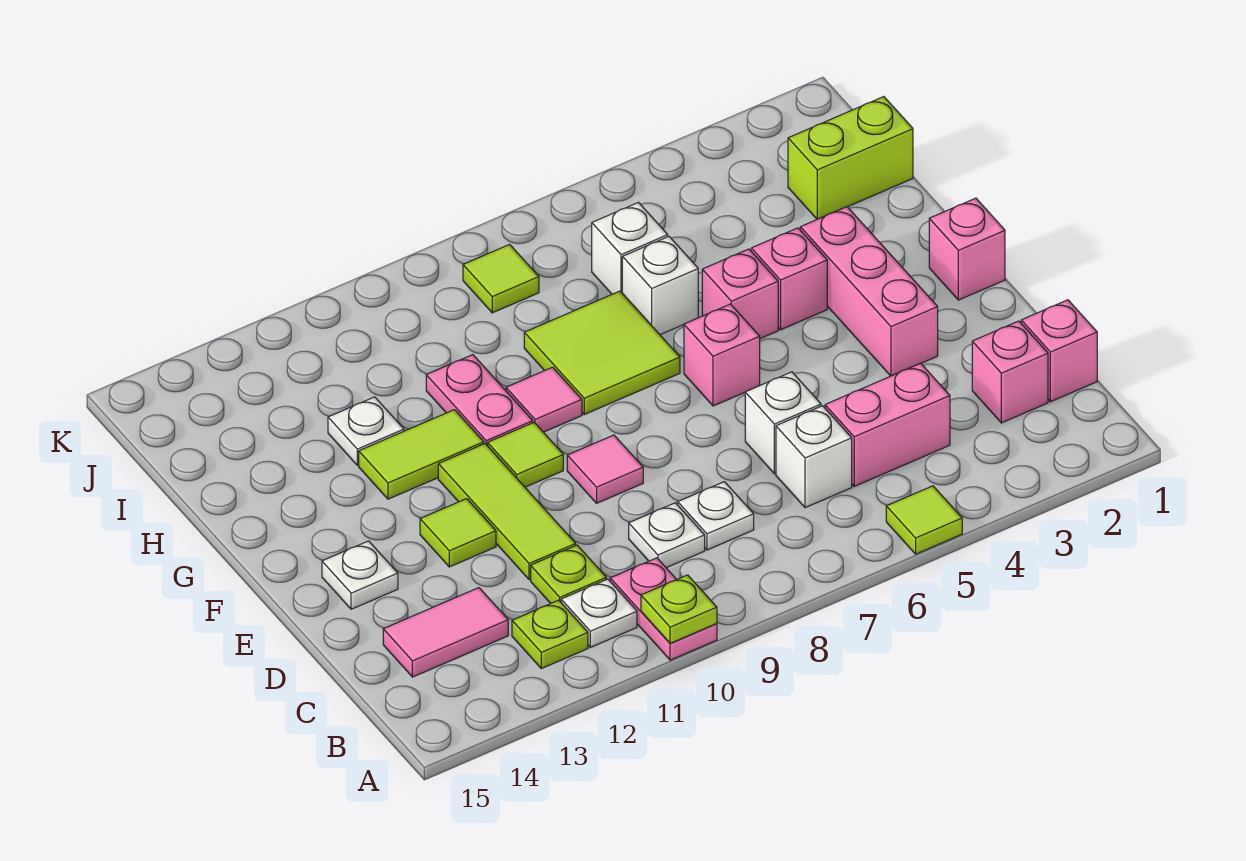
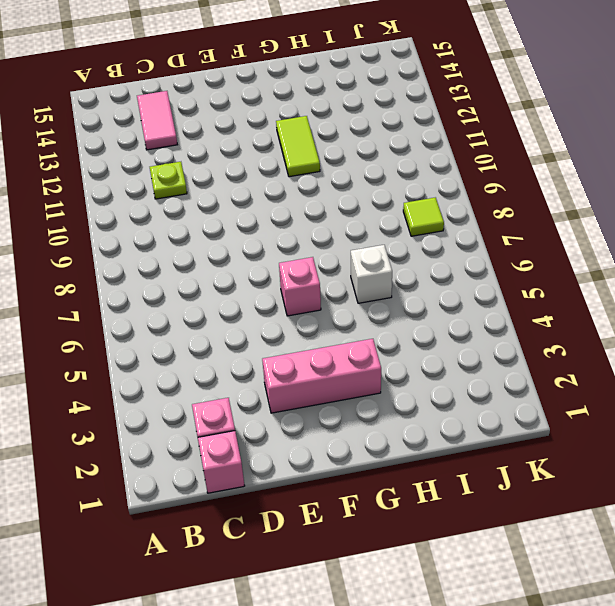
none -> lime 1x1 tile [886,486,962,554]
none -> pink 1x2 plate [610,558,717,660]
none -> white 1x1 plate [561,579,637,647]
none -> lime 1x1 plate [512,600,588,669]

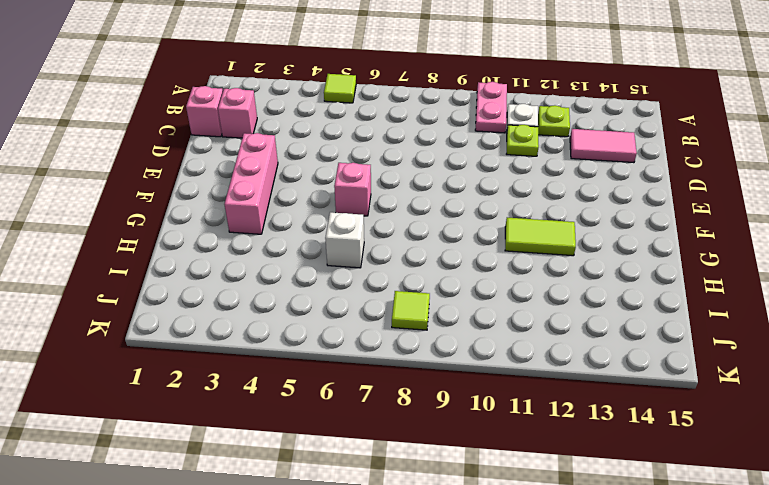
none -> pink 1x2 brick [825,363,950,486]
none -> white 1x1 brick [776,406,852,508]
none -> white 1x1 plate [678,482,754,550]
none -> white 1x1 plate [629,503,705,568]

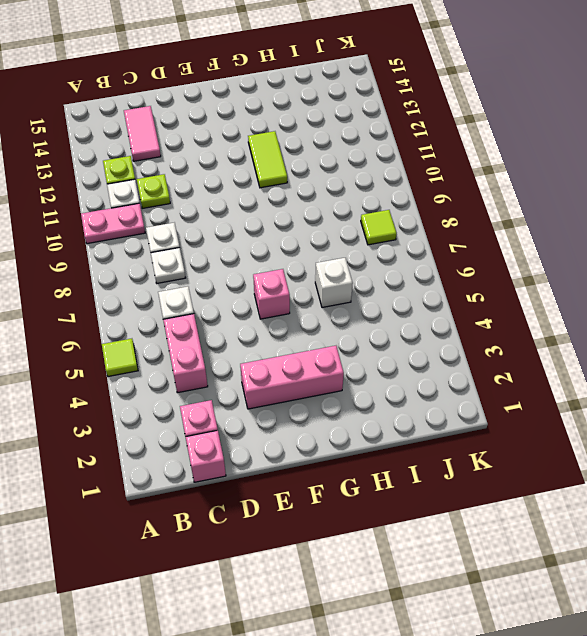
none -> white 1x1 brick [745,372,821,474]
none -> lime 1x3 tile [438,444,576,580]
none -> pink 1x1 tile [567,435,643,503]
none -> lime 1x1 tile [420,499,496,567]

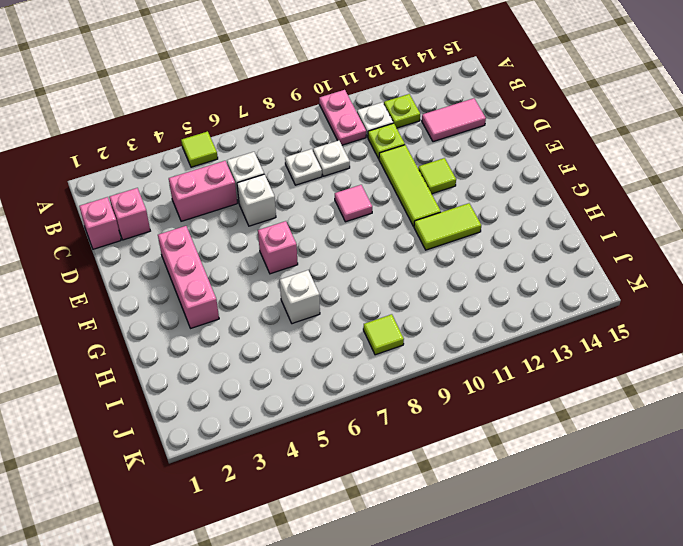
none -> white 1x1 plate [322,541,398,609]
none -> pink 1x1 brick [929,198,1005,300]
none -> lime 1x1 tile [488,423,563,487]
none -> pink 1x1 brick [751,228,827,330]

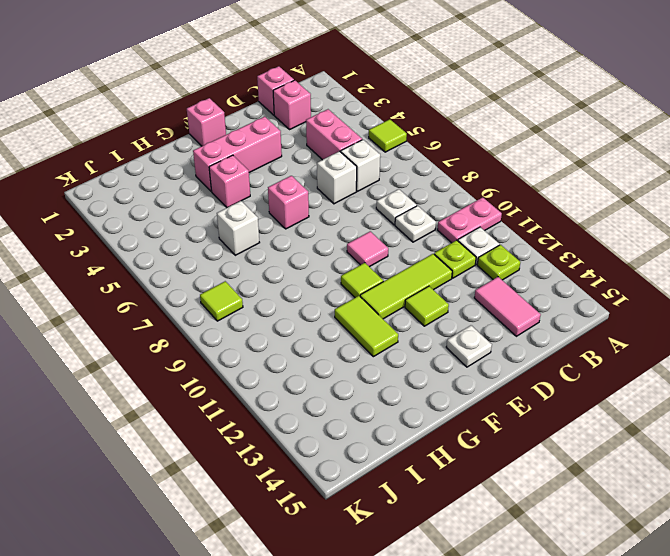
none -> pink 1x1 brick [702,249,778,339]
none -> lime 2x2 tile [524,291,680,414]
none -> pink 1x1 tile [506,367,582,432]
none -> pink 1x2 plate [426,355,533,446]

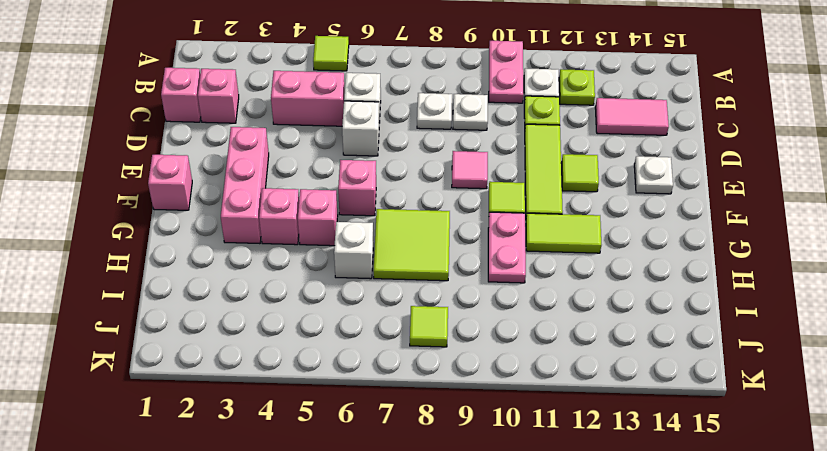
none -> pink 1x1 tile [506,367,582,432]
none -> white 1x1 plate [328,397,404,465]
none -> lime 1x2 brick [788,97,913,219]
none -> white 1x1 brick [592,203,668,294]

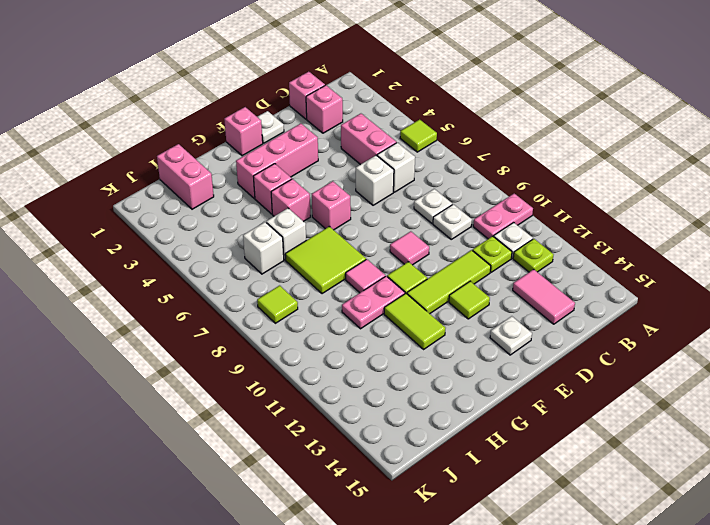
white 1x1 plate [258,111,284,143] -> white 1x1 plate moved to [328,397,404,465]
pink 1x2 brick [157,144,214,209] -> lime 1x2 brick [788,97,913,219]
none -> lime 1x1 plate [641,575,717,643]

